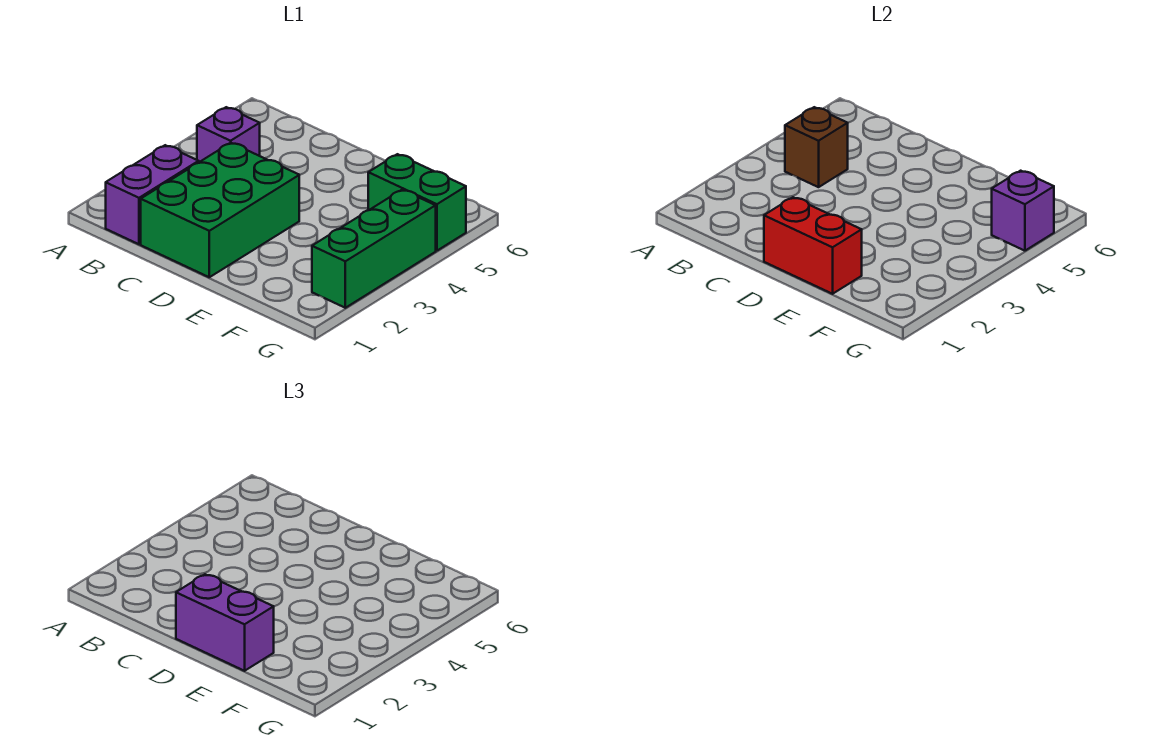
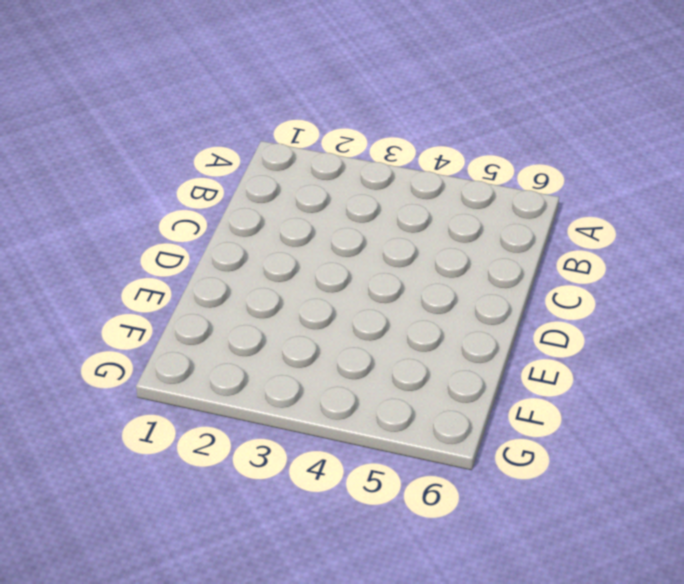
none -> purple 1x2 brick [106,145,199,244]
none -> purple 1x1 brick [197,107,260,162]

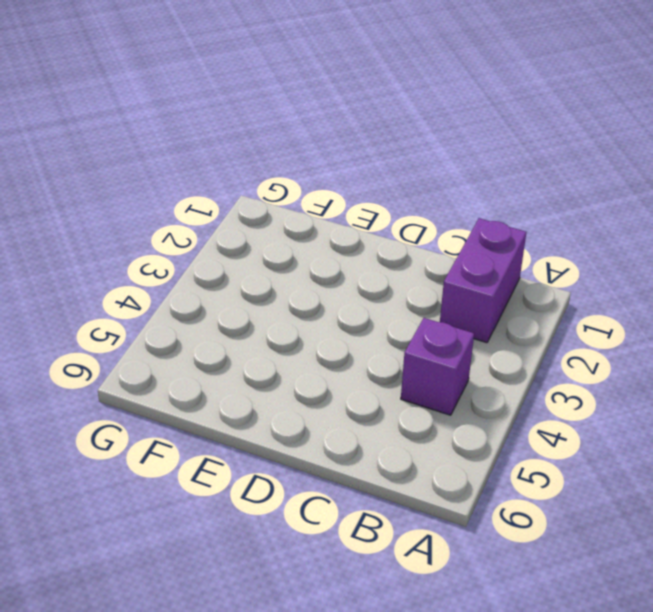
none -> green 2x3 brick [141,143,299,277]
none -> green 1x2 brick [368,154,466,251]

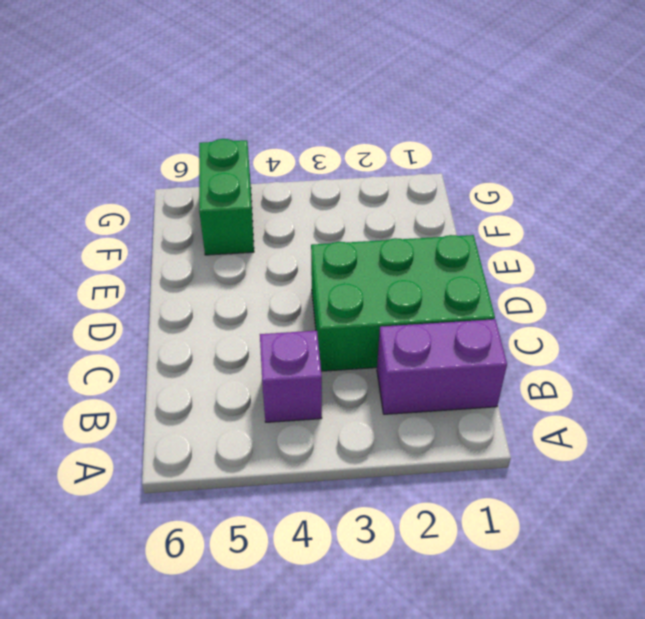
none -> green 1x3 brick [312,190,436,308]
none -> brown 1x1 brick [785,107,848,187]

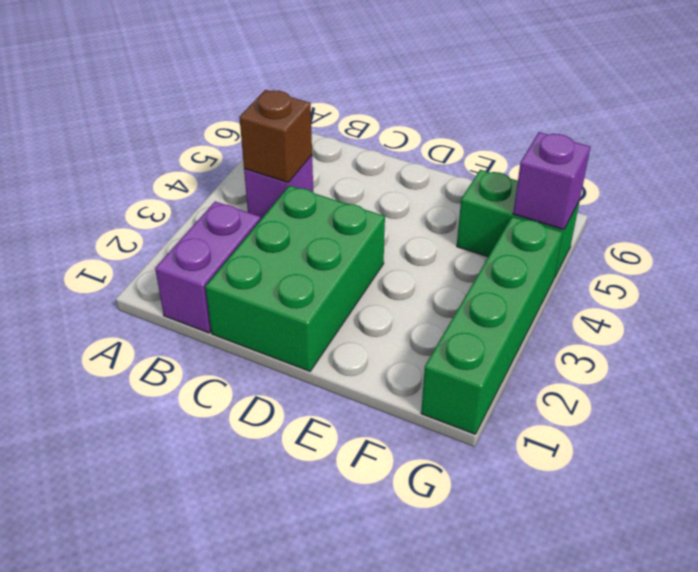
green 1x4 brick [421,216,563,434] -> green 1x3 brick [312,190,436,308]
none -> red 1x2 brick [764,197,862,294]
none -> purple 1x2 brick [176,574,274,671]

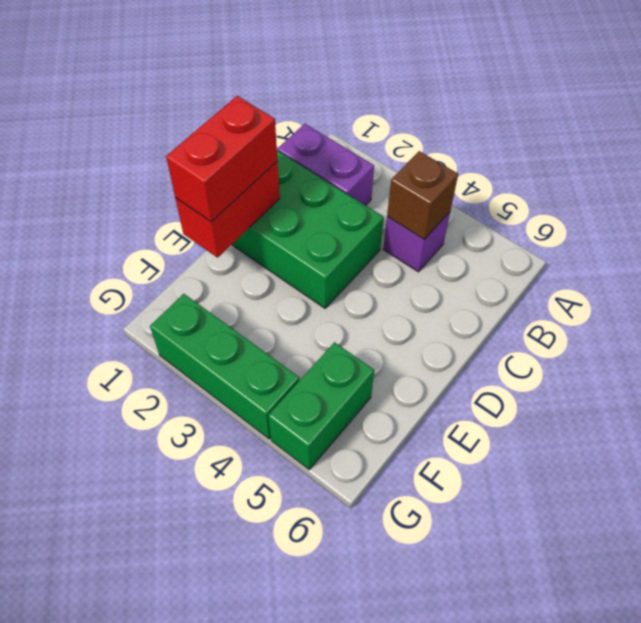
red 1x2 brick [166,96,277,222] -> purple 1x2 brick [176,574,274,671]
none -> purple 1x1 brick [992,171,1054,251]

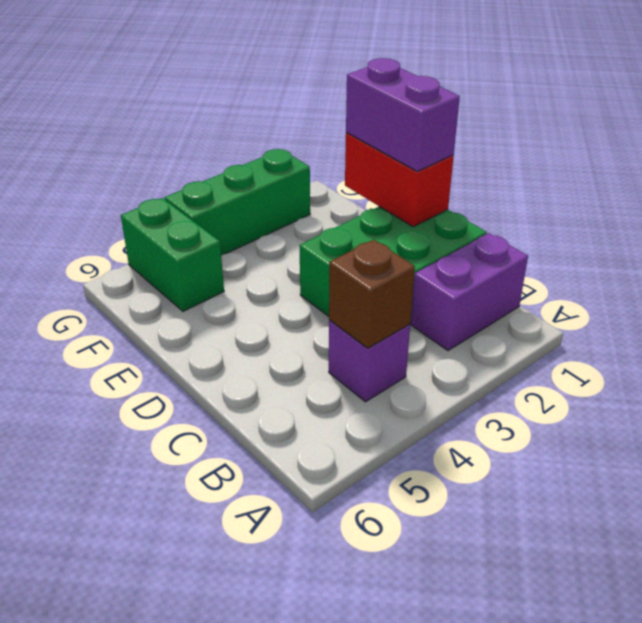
none -> purple 1x1 brick [992,171,1054,251]

